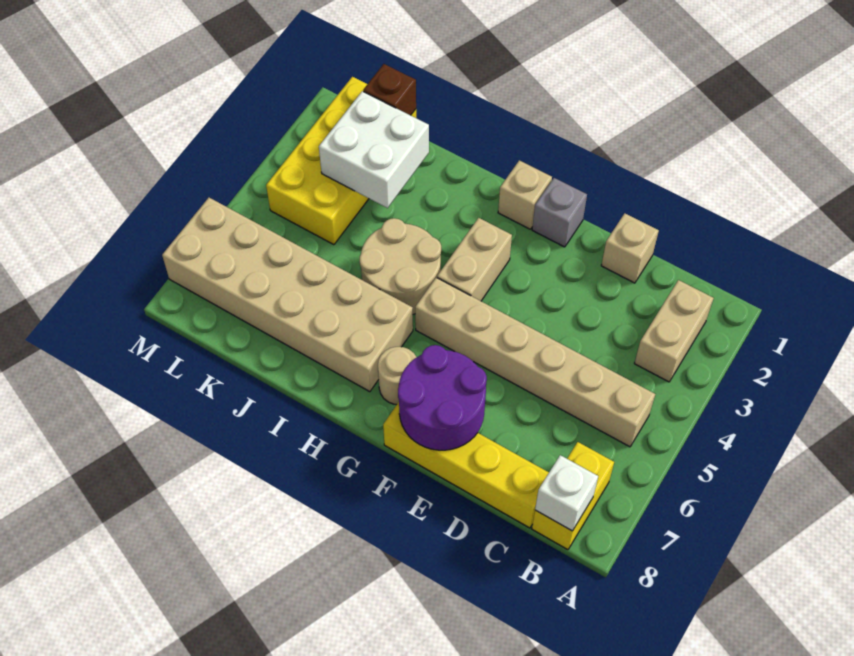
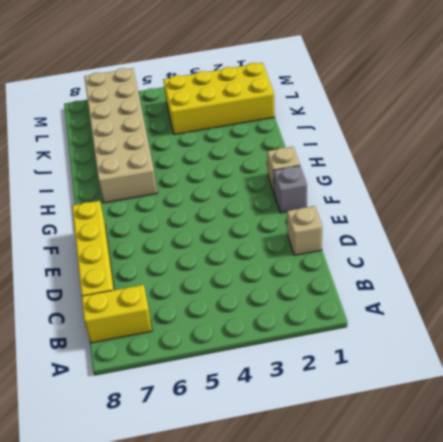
none -> tan 1x2 brick [634,280,714,382]
none -> tan 1x6 brick [415,278,655,447]
none -> tan 1x2 brick [437,218,512,301]

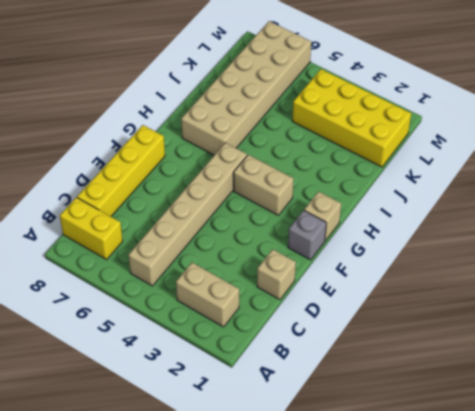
none -> tan 1x1 round brick [378,347,416,405]
none -> tan 2x2 round brick [360,218,441,314]
none -> white 1x1 brick [535,455,598,531]

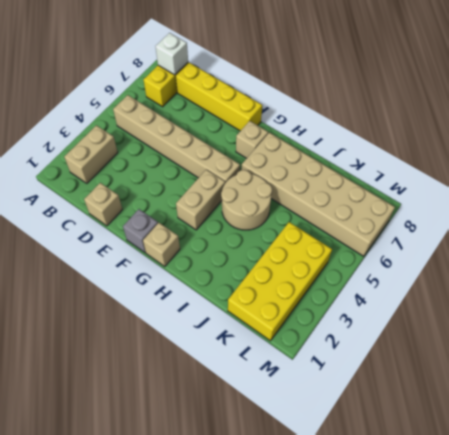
tan 1x1 brick [236,121,268,158] -> tan 1x1 round brick [378,347,416,405]
none -> purple 2x2 round brick [398,345,487,450]
none -> white 2x2 brick [319,91,429,208]
none -> brown 1x1 brick [363,64,416,115]

